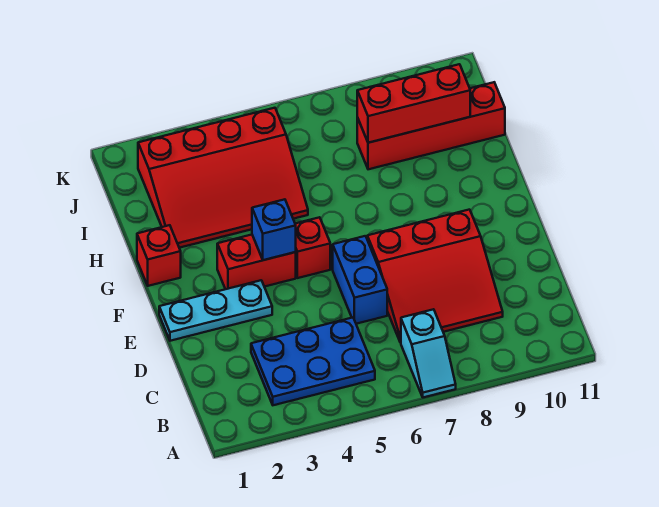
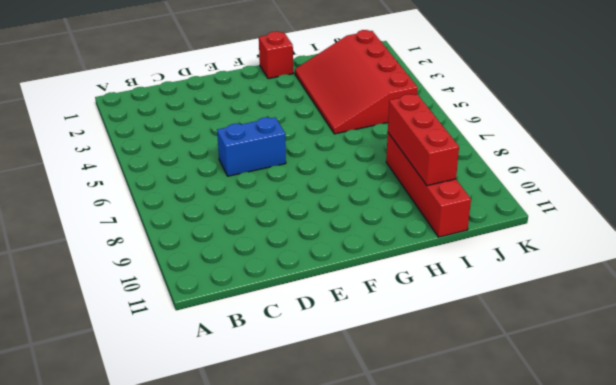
none -> cyan 1x2 slope [401,309,456,397]
none -> blue 2x3 plate [251,318,375,405]
none -> red 3x3 slope [367,210,503,343]

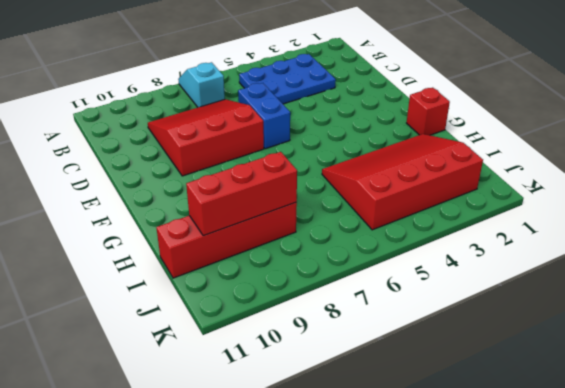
none -> cyan 1x3 plate [159,280,272,341]
none -> red 1x2 brick [217,235,296,289]
none -> red 1x1 brick [295,217,330,278]

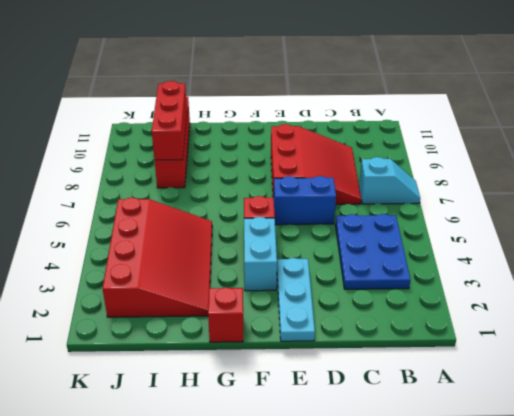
cyan 1x2 brick [244,217,277,291] -> red 1x2 brick [217,235,296,289]
none -> blue 1x1 brick [252,199,296,260]

